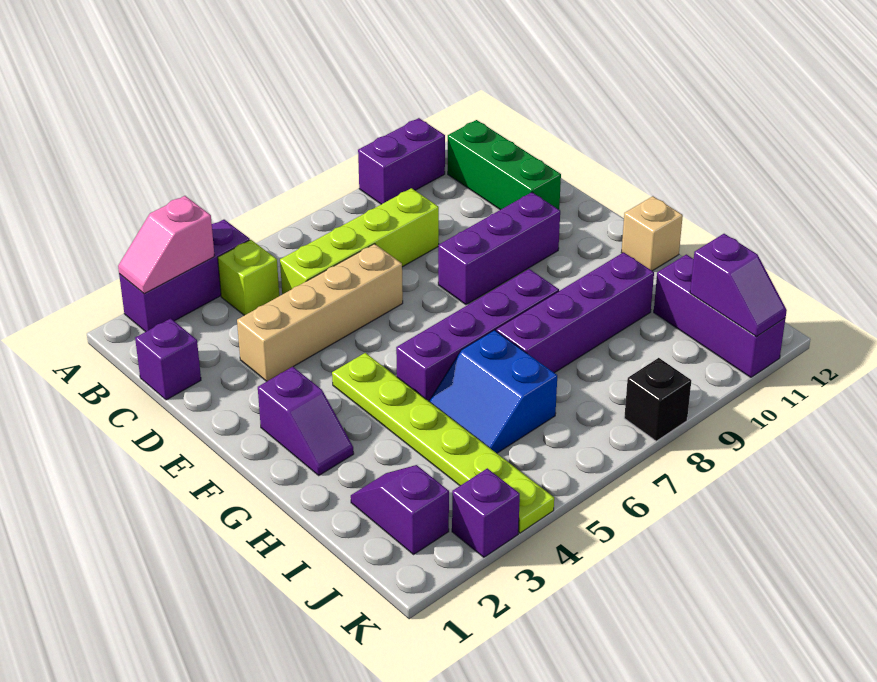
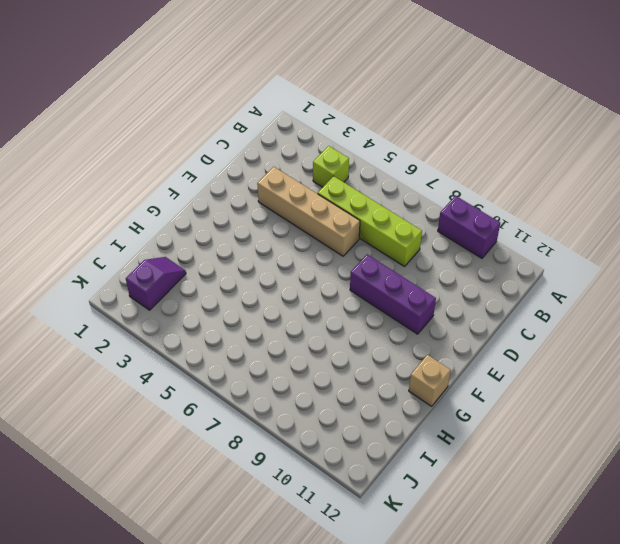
none -> purple 1x3 brick [119,220,250,332]
none -> green 1x3 brick [448,120,561,210]
none -> purple 1x1 brick [135,318,201,400]

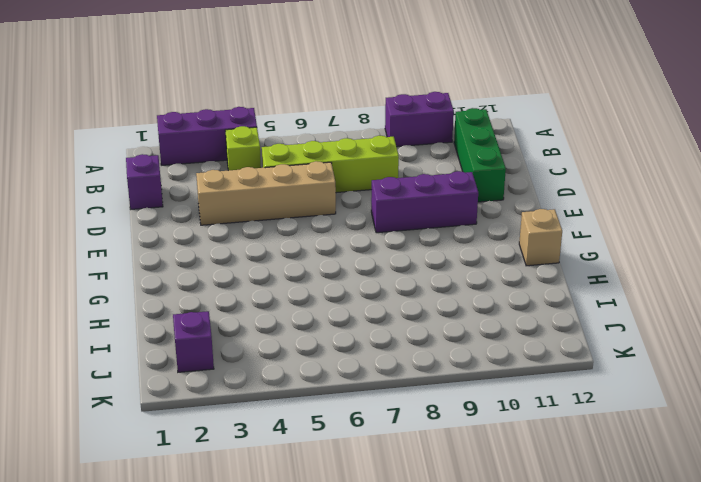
none -> purple 1x2 slope [258,367,354,475]
none -> lime 1x6 plate [332,353,554,533]
none -> purple 1x4 brick [396,269,559,401]

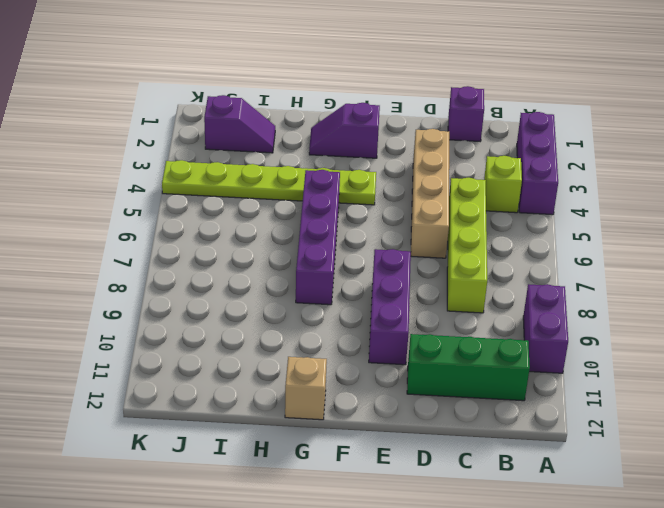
none -> blue 2x2 slope [429,330,557,453]
none -> purple 1x4 brick [496,252,654,373]
none -> purple 1x3 brick [654,254,785,377]

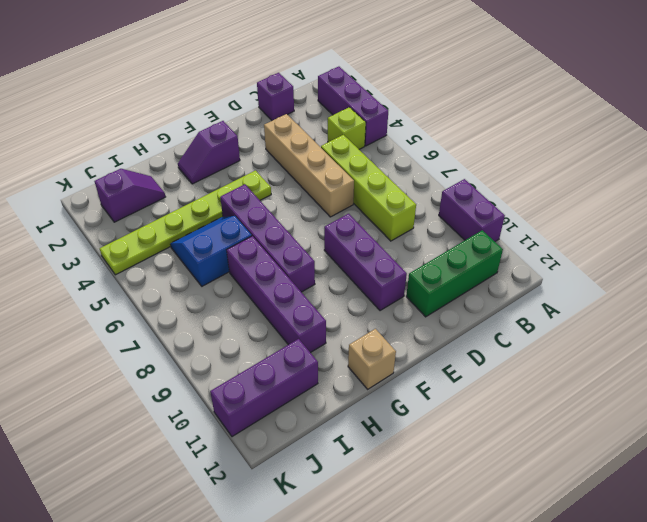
none -> purple 1x1 brick [452,468,520,557]
none -> black 1x1 brick [624,358,691,441]
none -> pink 1x2 slope [118,196,214,294]

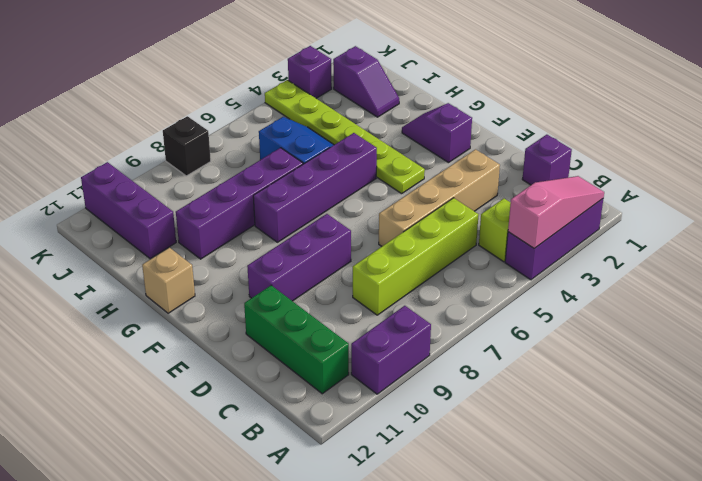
pink 1x3 slope [508,176,604,248] -> pink 1x2 slope [118,196,214,294]
none -> purple 1x2 slope [690,234,787,337]

